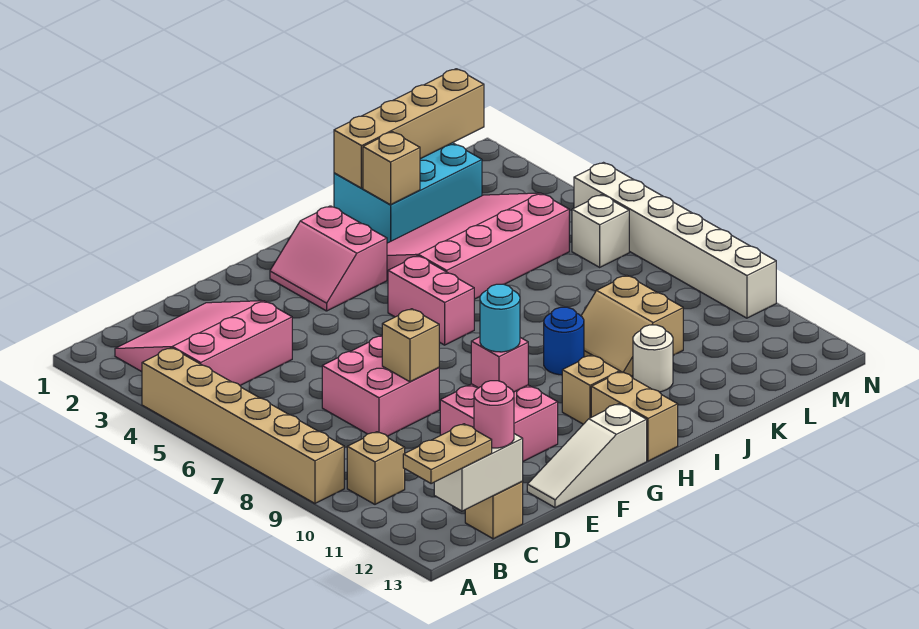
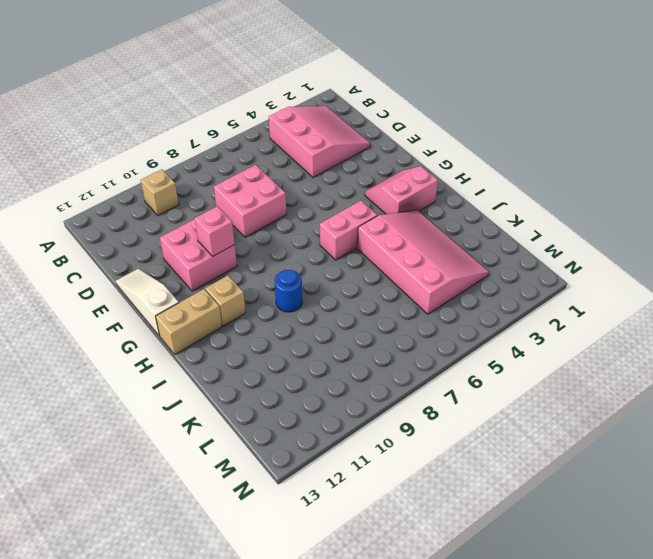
none -> tan 1x6 brick [142,348,344,503]
none -> tan 1x1 brick [465,482,523,539]
none -> cyan 2x3 brick [334,143,482,243]

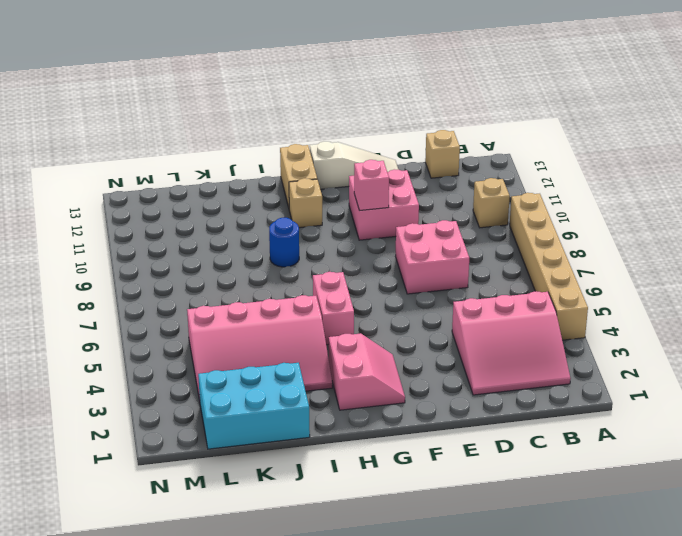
none -> tan 2x2 slope [581,275,683,376]
none -> white 1x1 round brick [633,325,673,392]
none -> white 1x1 brick [572,195,629,267]

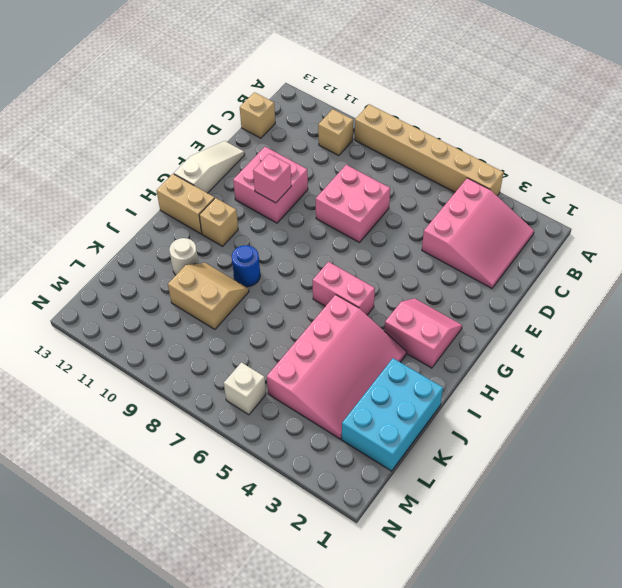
none -> white 1x6 brick [574,163,776,318]
none -> white 1x2 brick [434,434,523,511]
none -> tan 1x1 brick [382,309,439,382]

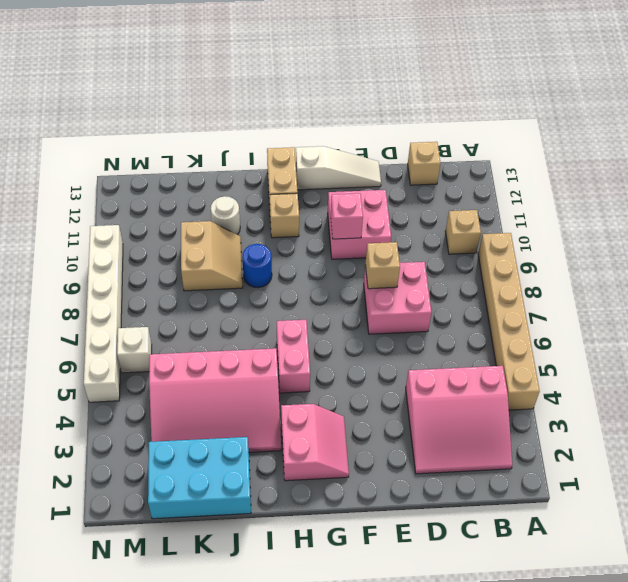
none -> white 1x2 brick [434,434,523,511]
none -> tan 1x4 brick [334,69,484,188]
none -> tan 1x1 brick [363,132,420,205]

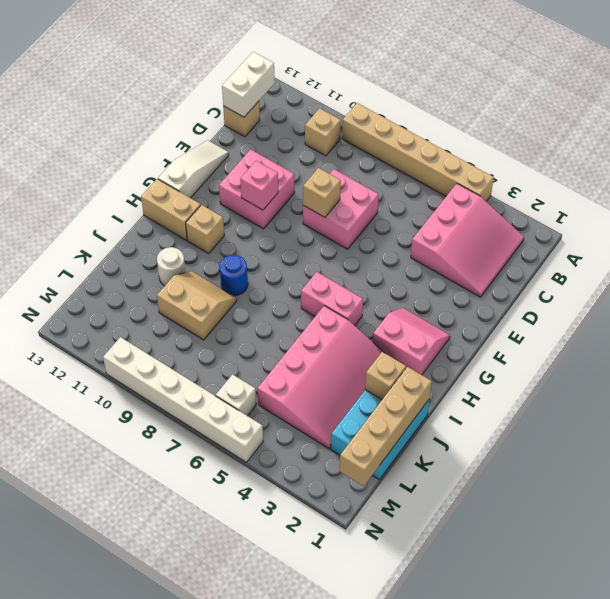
none -> tan 1x2 plate [403,424,492,484]
none -> pink 1x1 round brick [474,381,514,448]
none -> cyan 1x1 round brick [480,284,520,352]

